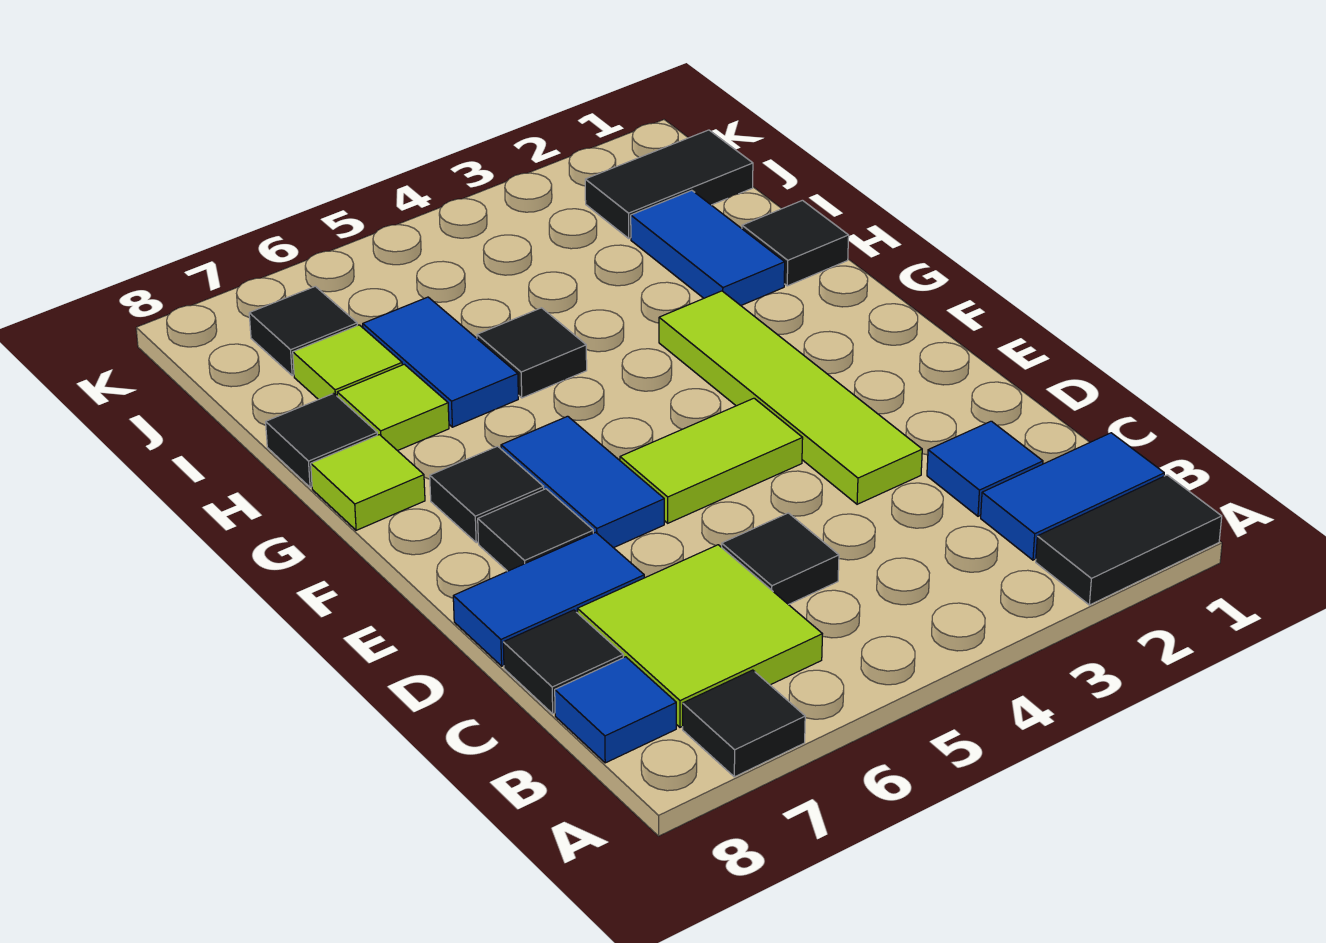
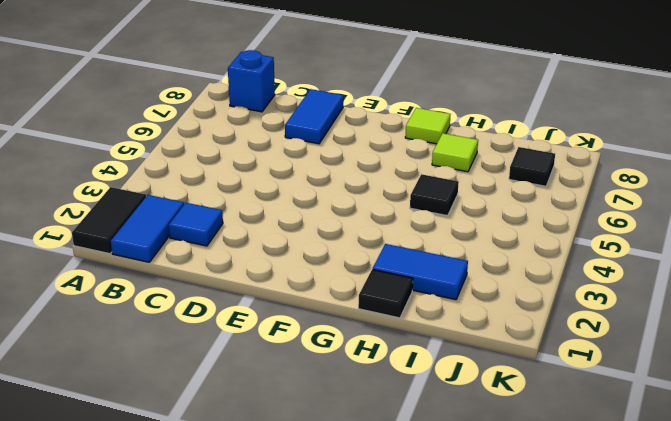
blue 1x1 brick [228,50,275,112] -> blue 1x1 tile [555,657,676,763]
none -> black 1x1 tile [683,670,805,777]
none -> lime 2x2 tile [577,545,822,727]
none -> black 1x1 tile [722,513,839,605]

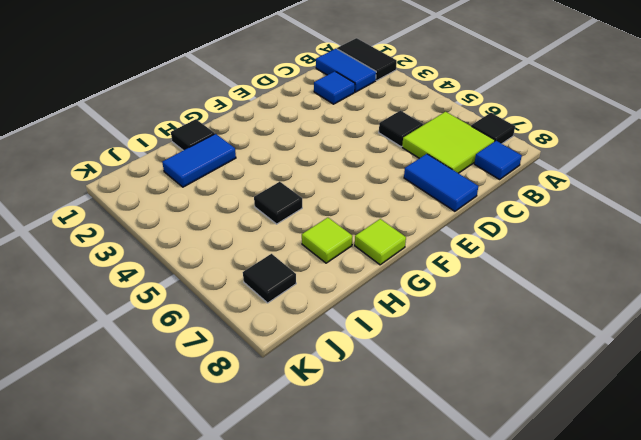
none -> black 1x1 tile [503,610,623,714]
none -> lime 1x4 tile [659,291,922,504]
none -> lime 1x2 tile [620,398,803,523]

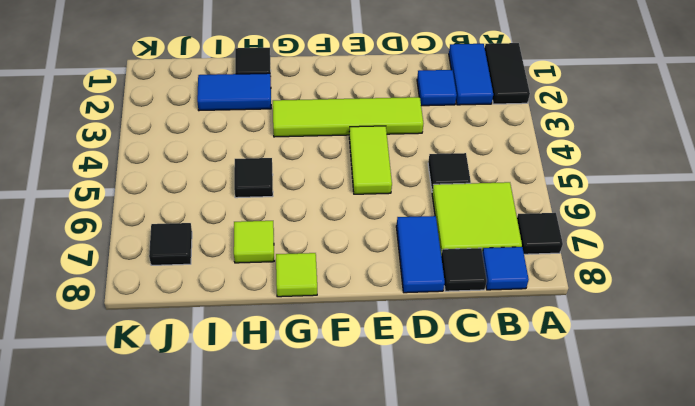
none -> blue 1x2 tile [501,416,664,548]
none -> black 1x1 tile [478,489,593,571]
none -> black 1x1 tile [430,446,544,543]

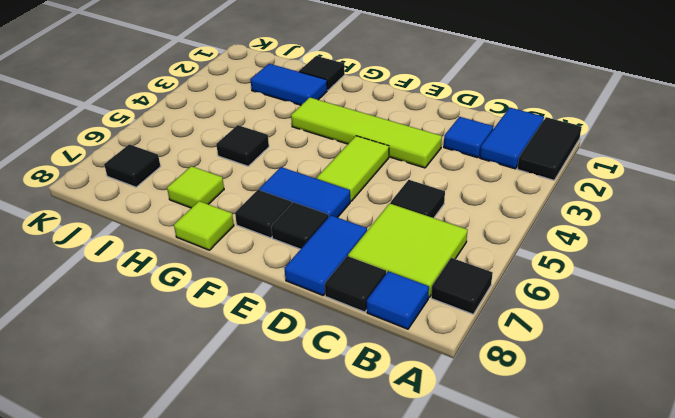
none -> blue 1x2 tile [363,297,518,427]
none -> black 1x1 tile [266,393,377,487]
none -> lime 1x1 tile [293,325,402,400]

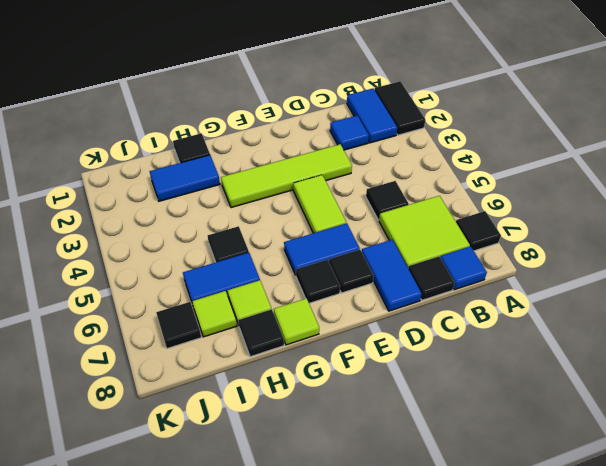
none -> black 1x2 tile [585,130,753,238]

